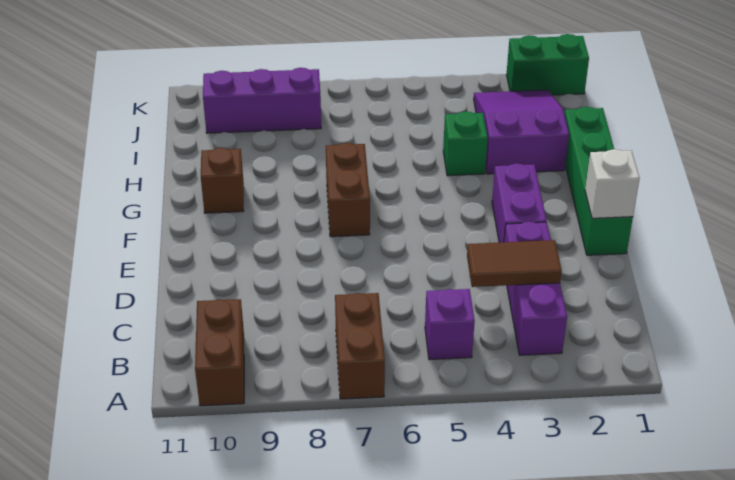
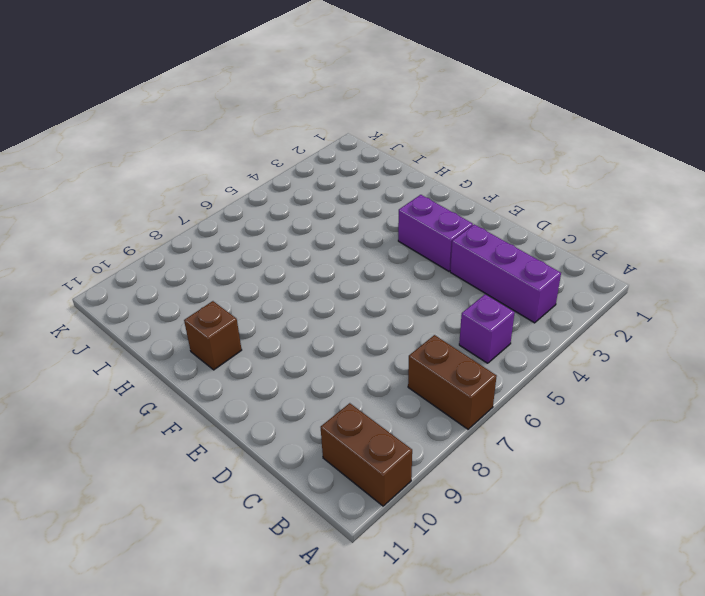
none -> green 1x4 brick [564,107,633,255]
none -> brown 1x2 brick [326,143,370,237]
none -> purple 2x3 slope [474,90,569,174]

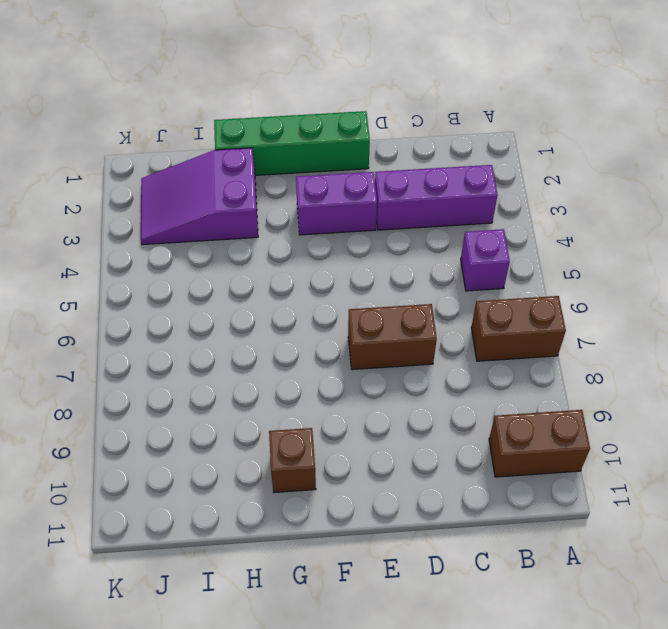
brown 1x2 brick [348,304,437,370] -> brown 1x2 brick moved to [326,143,370,237]
none -> green 1x1 brick [443,111,488,176]
none -> purple 1x3 brick [203,68,321,133]
none -> green 1x2 brick [507,34,589,95]

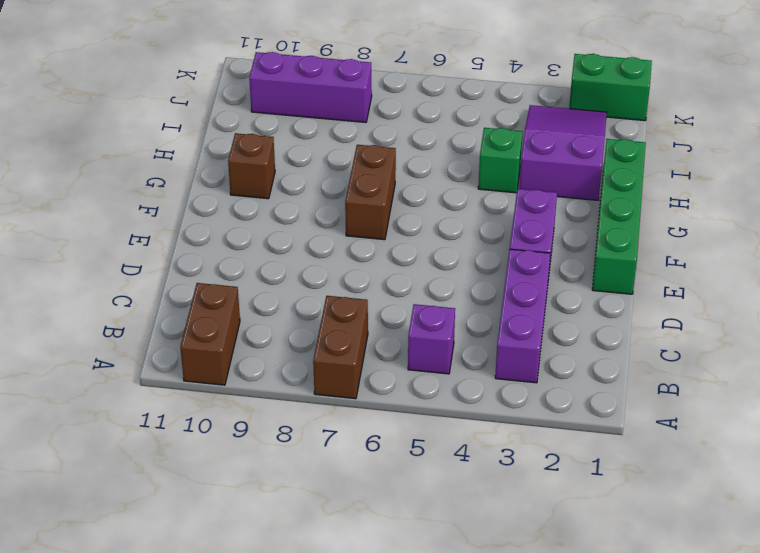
none -> brown 1x2 tile [467,240,562,287]
none -> white 1x1 brick [585,149,640,218]

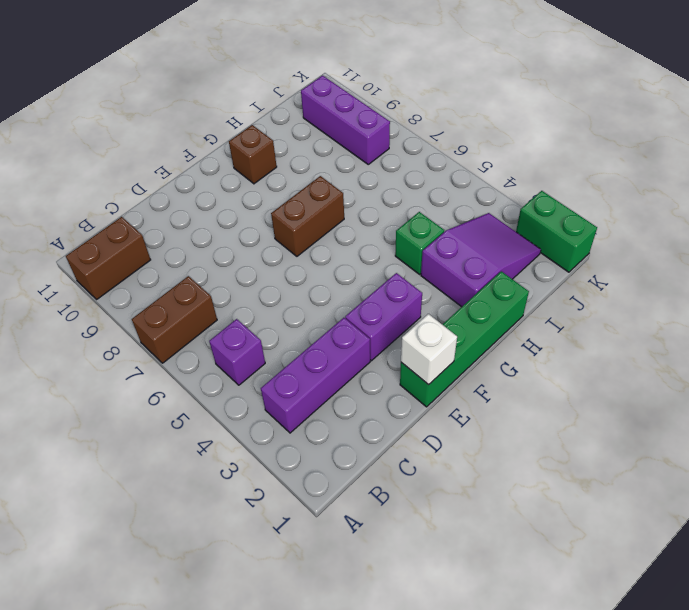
none -> brown 1x2 tile [467,240,562,287]

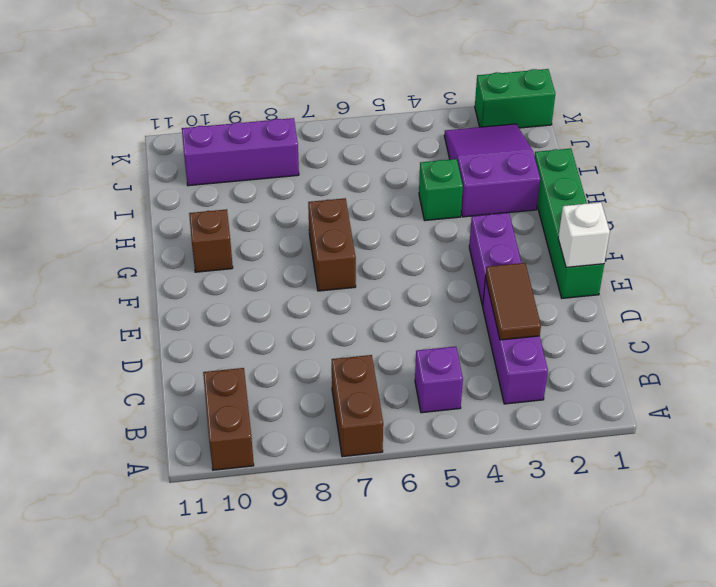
brown 1x2 tile [486,263,541,340] -> brown 1x2 tile turned to [467,240,562,287]

